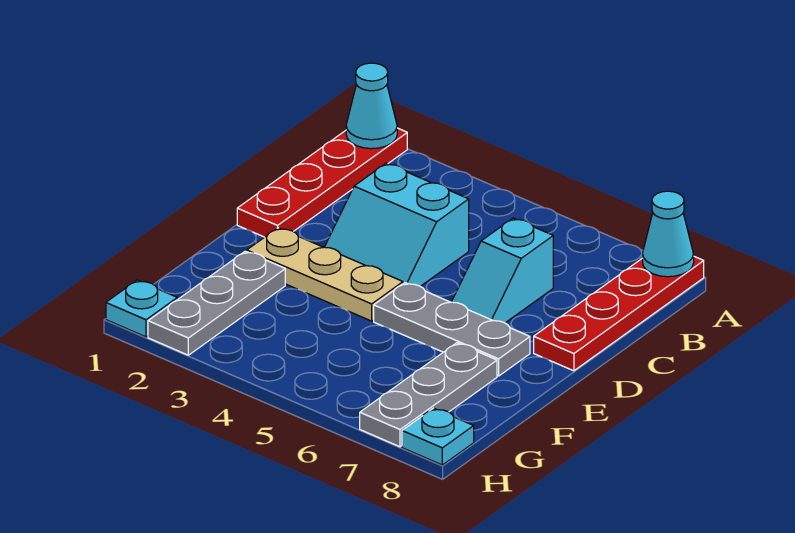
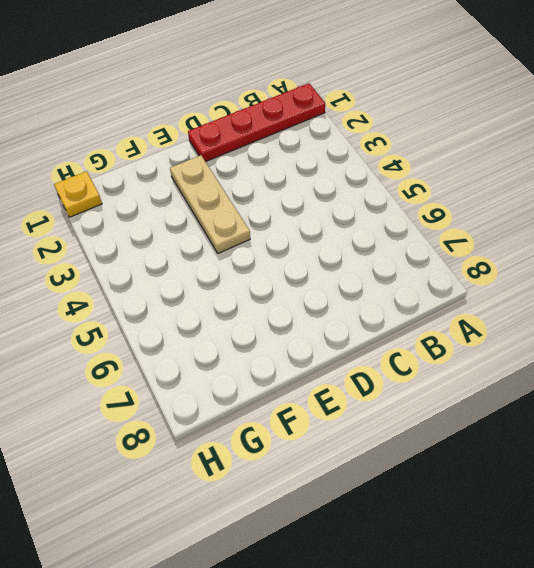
yellow 1x1 plate [54,171,102,217] -> cyan 1x1 plate [106,280,177,337]
none -> red 1x4 plate [534,257,704,371]
none -> cyan 2x2 slope [325,163,469,286]
none -> cyan 1x2 slope [452,218,553,323]

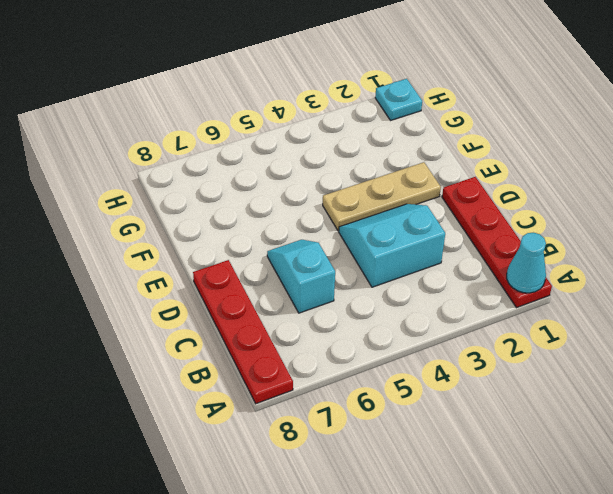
none -> grey 1x3 plate [374,283,530,376]
none -> grey 1x3 plate [148,251,285,355]
none -> grey 1x3 plate [360,343,497,447]

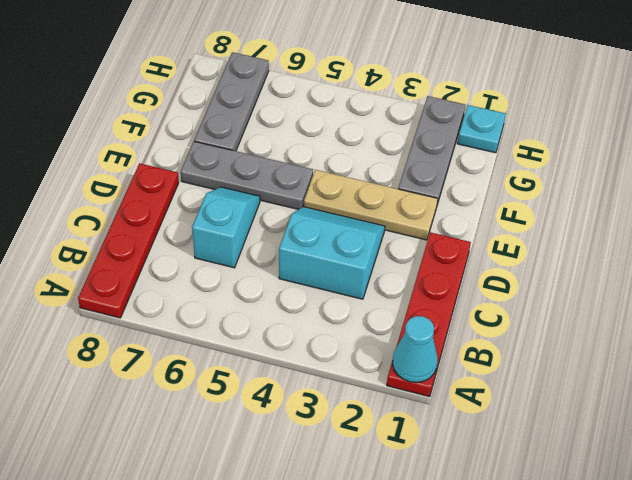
none -> cyan 1x1 plate [402,408,474,465]
none -> cyan 1x1 cone [643,191,694,277]

